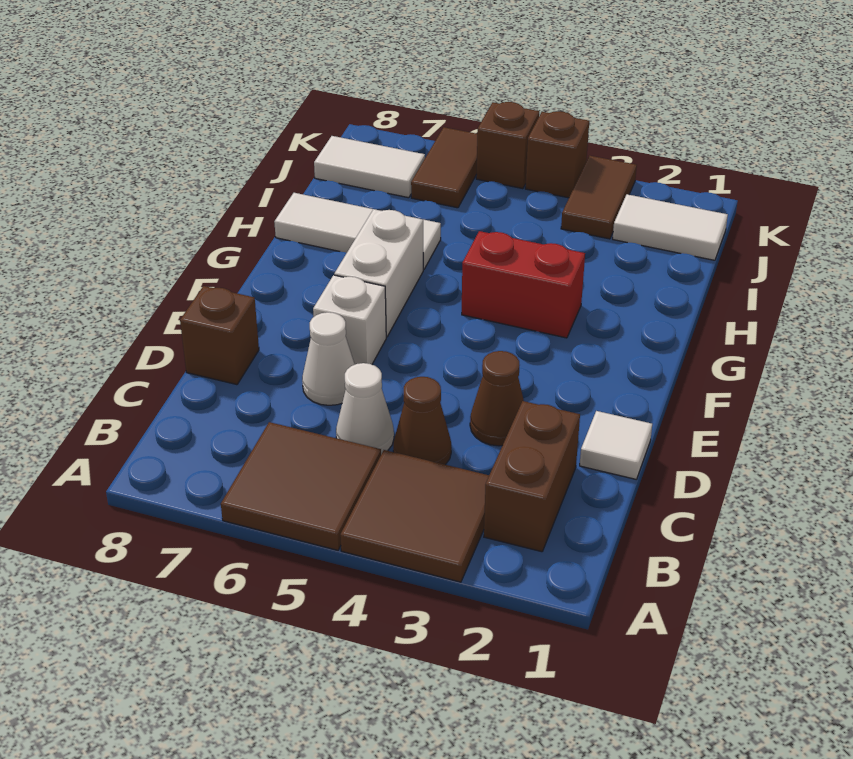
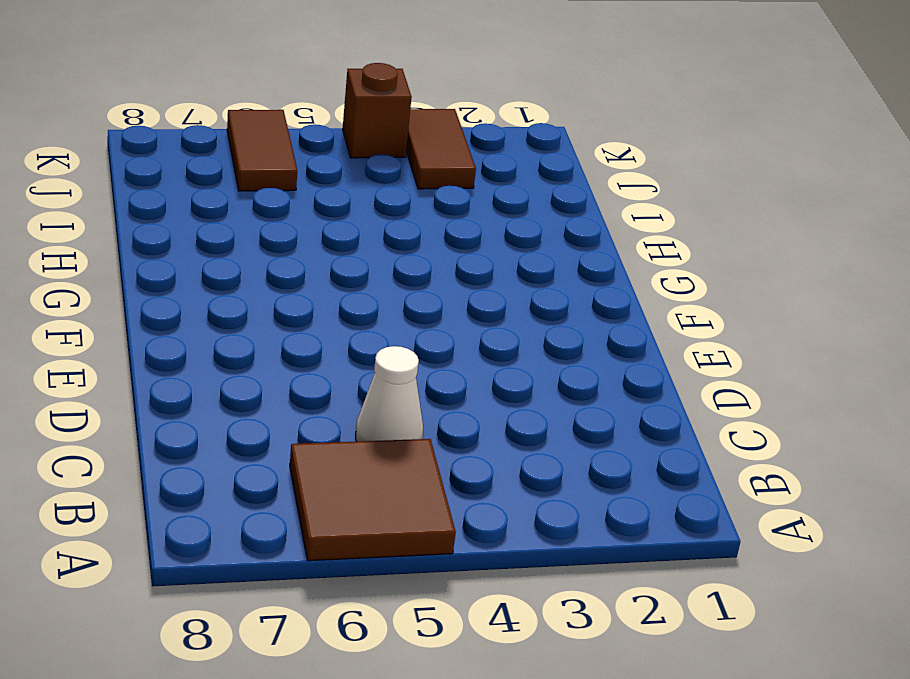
none -> brown 2x2 tile [340,450,489,582]
none -> brown 1x2 brick [484,401,580,552]
none -> brown 1x1 cone [393,377,451,465]

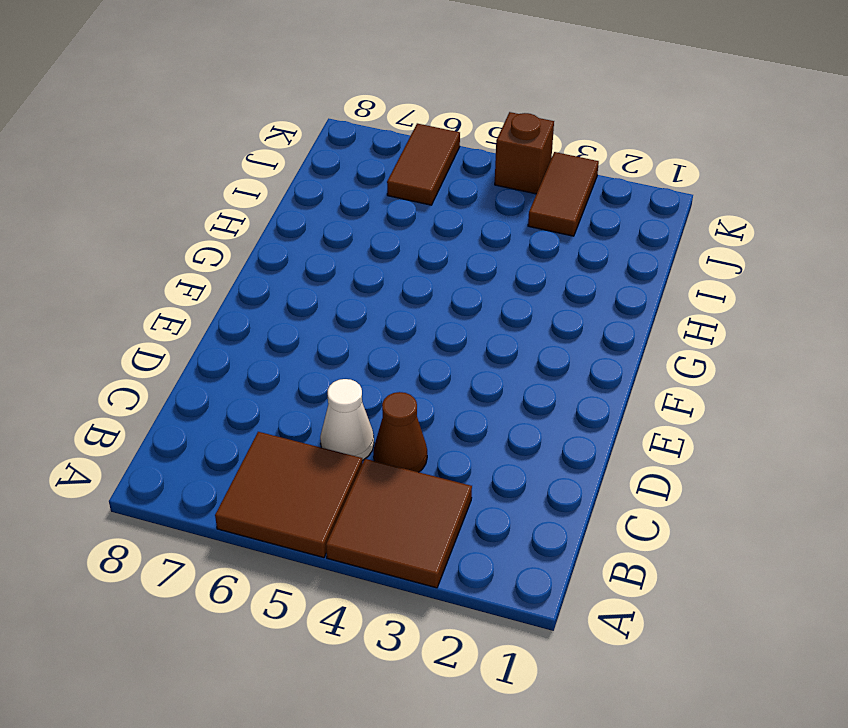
none -> brown 1x2 brick [484,401,580,552]
none -> white 1x1 tile [580,411,652,479]
none -> brown 1x1 cone [470,351,524,446]

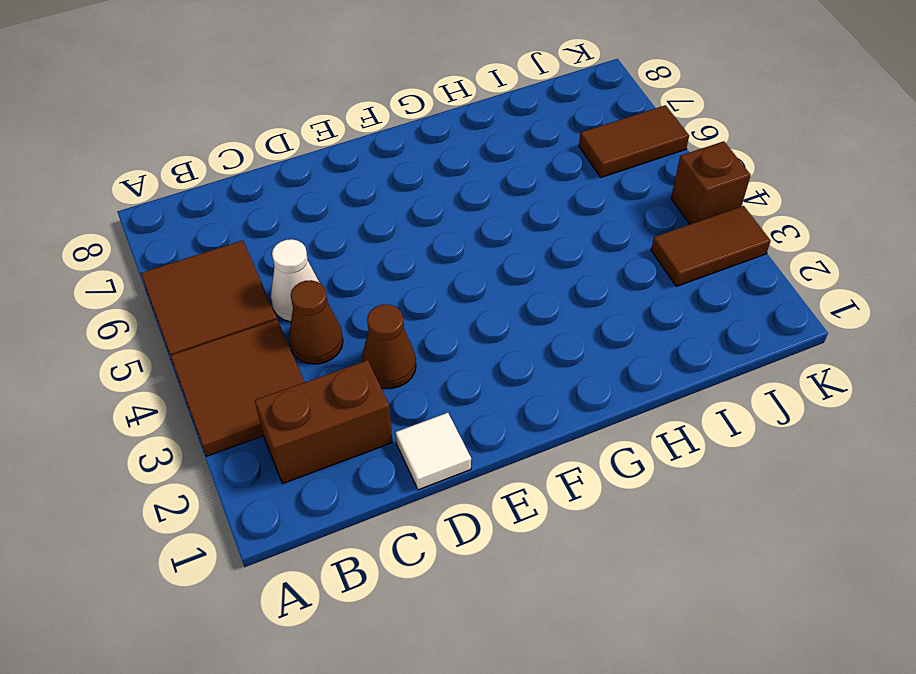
none -> white 1x1 cone [302,312,355,405]
none -> brown 1x1 brick [180,286,259,385]
none -> white 1x1 brick [313,275,386,364]

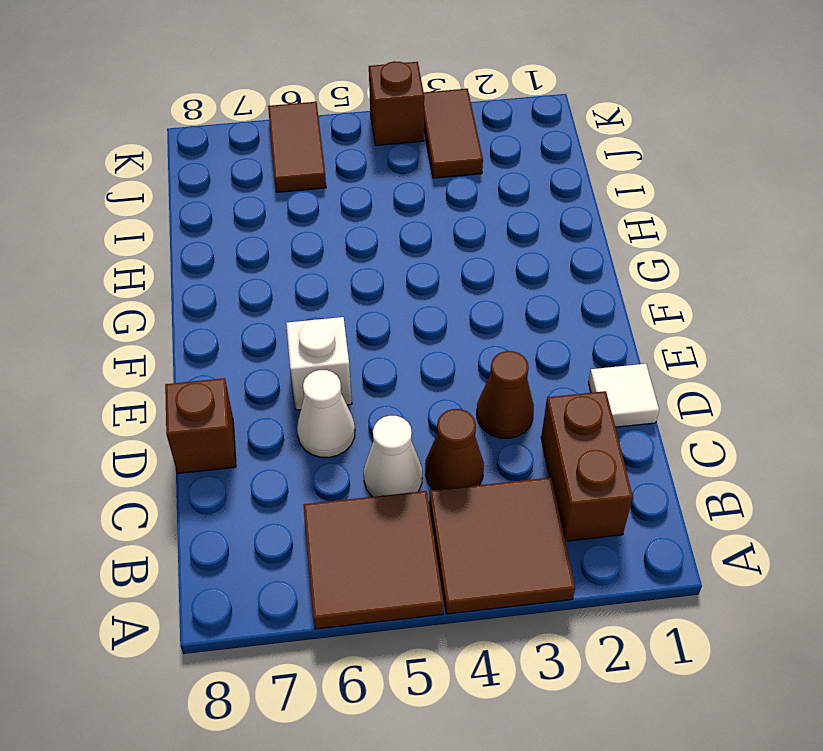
none -> white 1x2 brick [334,209,423,337]
none -> red 1x2 brick [462,231,585,338]
none -> white 1x3 tile [274,193,441,270]

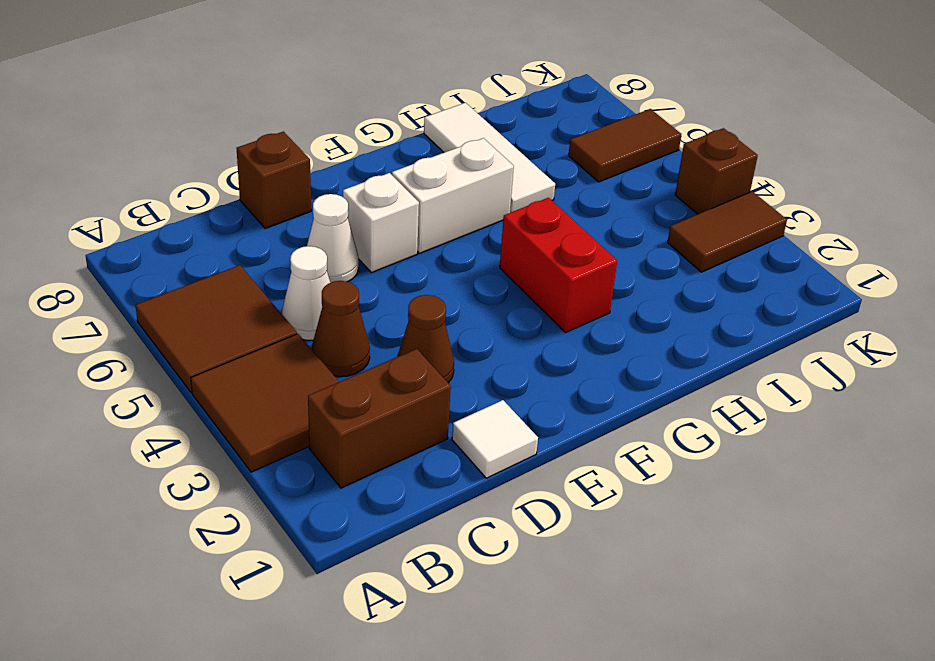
none -> white 1x2 tile [613,194,728,260]
none -> white 1x2 tile [314,136,425,198]
none -> brown 1x1 brick [476,102,539,189]

